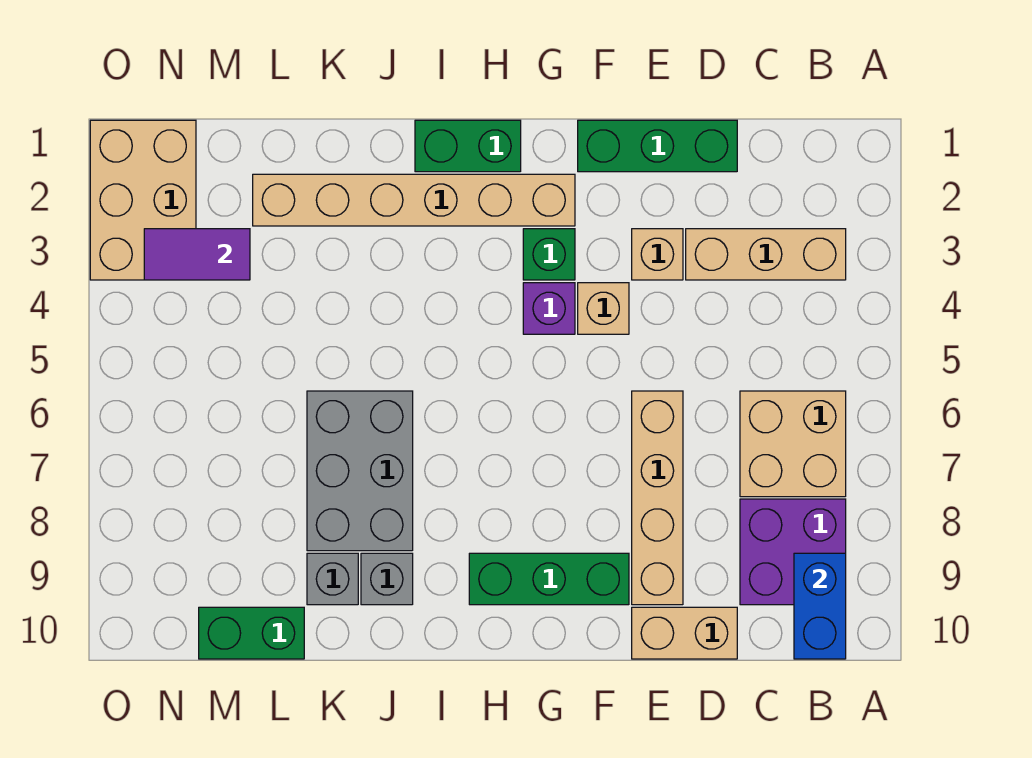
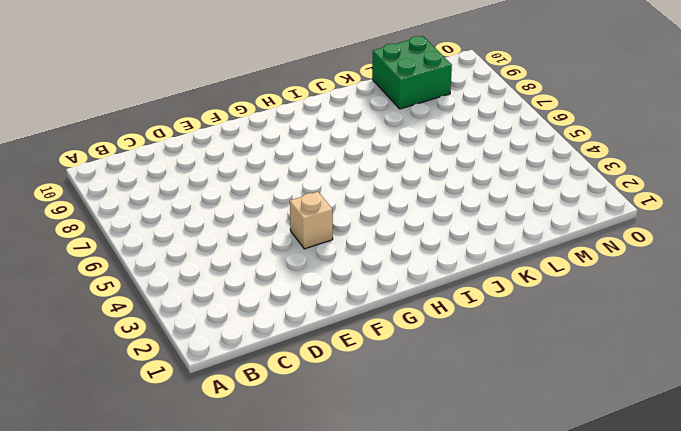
green 2x2 brick [372,36,452,109] -> green 1x2 brick [199,607,304,659]
none -> tan 1x3 brick [686,229,846,280]
none -> tan 2x2 brick [740,391,846,497]
none -> purple 2x2 brick [740,499,846,605]

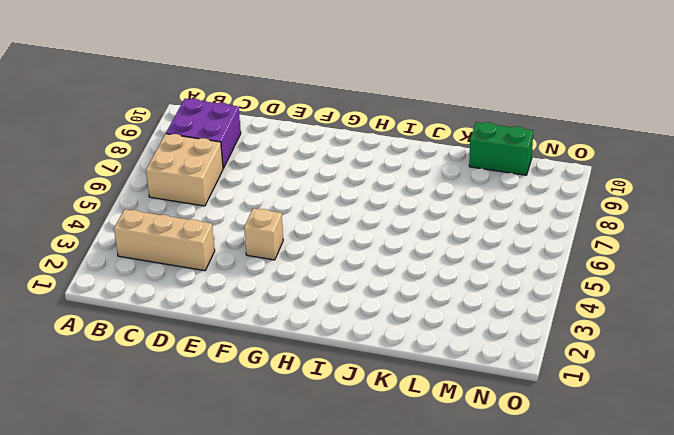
none -> green 1x3 brick [578,120,737,172]
none -> tan 1x2 brick [632,607,737,659]
none -> tan 1x1 brick [632,229,683,280]

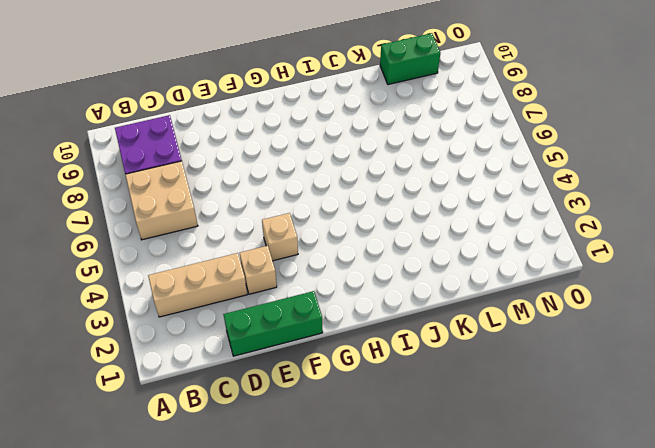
none -> tan 1x2 brick [632,607,737,659]
none -> tan 1x4 brick [632,391,683,605]
none -> green 1x3 brick [469,553,629,605]

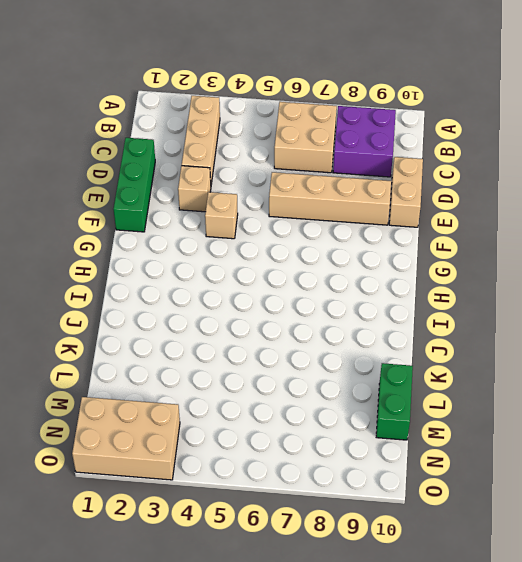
none -> green 1x3 brick [469,553,629,605]
none -> tan 1x6 brick [253,174,575,226]
none -> green 1x1 brick [523,229,575,280]

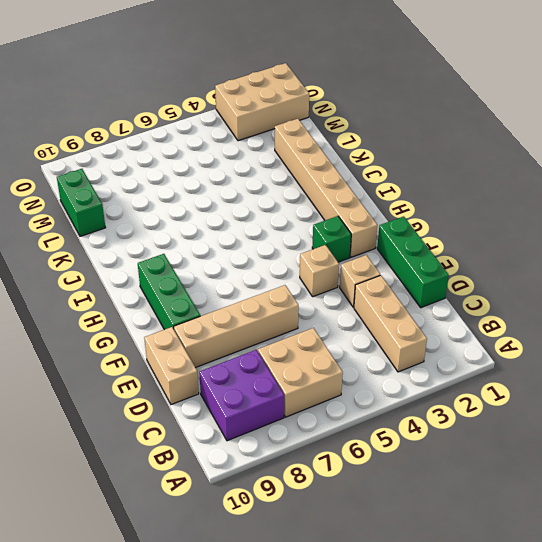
none -> purple 1x1 brick [523,283,575,334]
none -> green 1x2 brick [415,120,521,172]
none -> grey 2x3 brick [307,391,413,551]

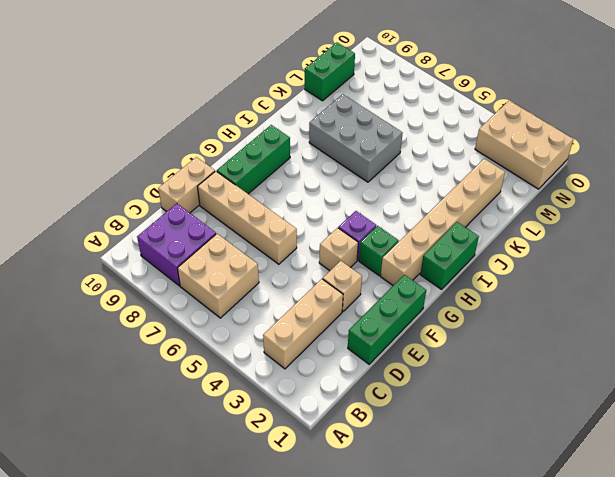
none -> grey 1x1 brick [361,553,413,605]
none -> grey 1x1 brick [307,553,358,605]
none -> blue 1x2 brick [794,553,846,659]

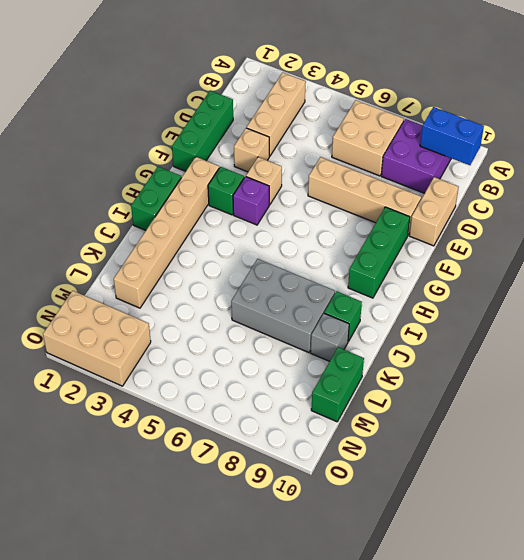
green 1x1 brick [324,291,362,341] -> grey 1x1 brick [361,553,413,605]
none -> purple 1x2 tile [144,229,250,280]

